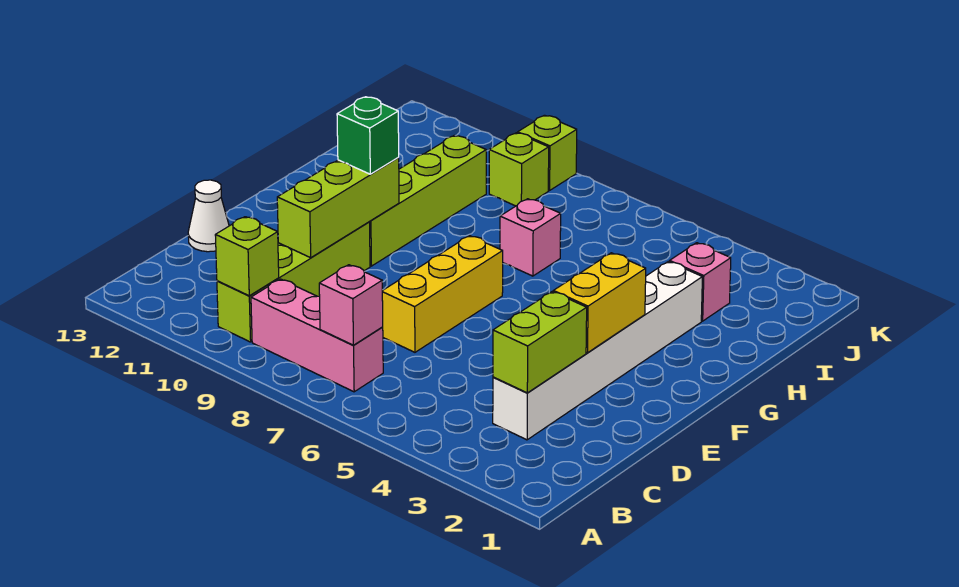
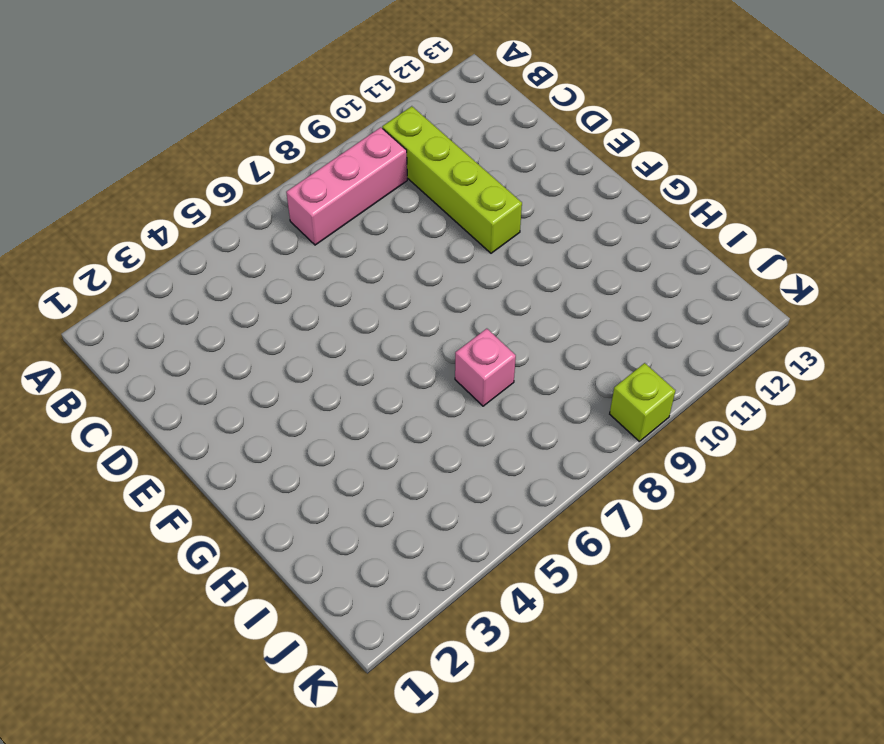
none -> white 1x6 brick [493,261,702,440]
none -> yellow 1x3 brick [382,236,503,352]
none -> white 1x1 cone [188,180,229,252]

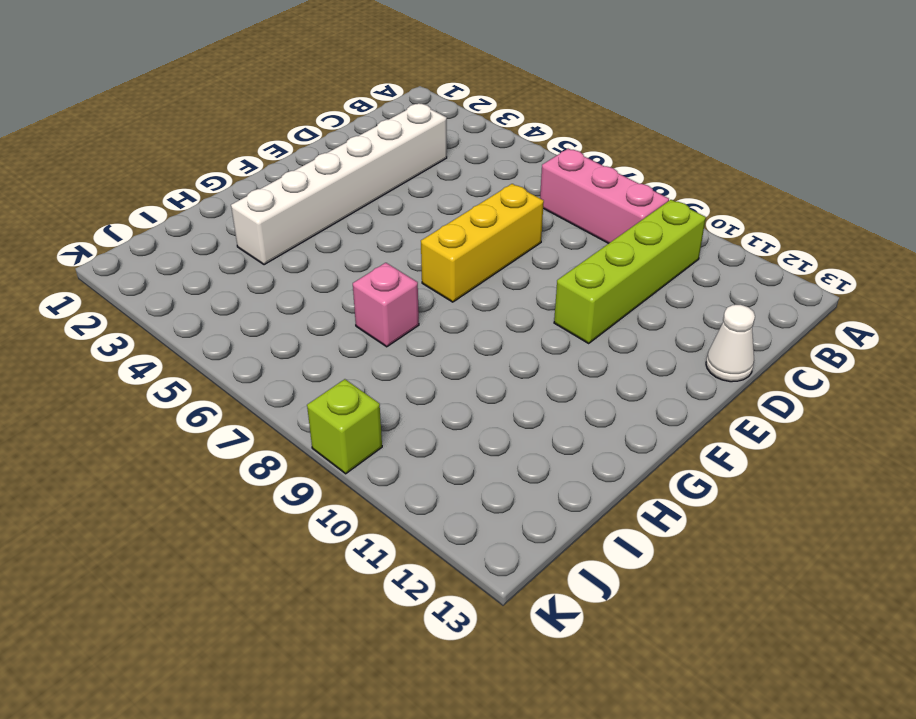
none -> lime 1x4 brick [369,136,486,266]
none -> pink 1x1 brick [670,243,731,321]
none -> lime 1x1 brick [489,133,549,206]

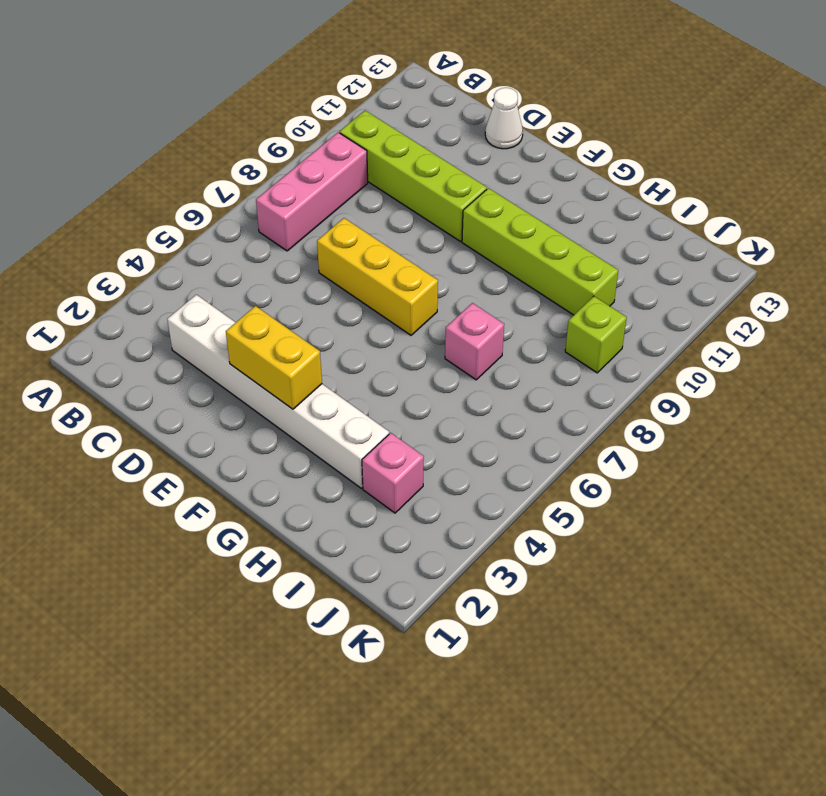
none -> lime 1x1 brick [518,115,577,190]
none -> pink 1x1 brick [319,265,383,345]
none -> lime 1x1 brick [215,217,279,296]

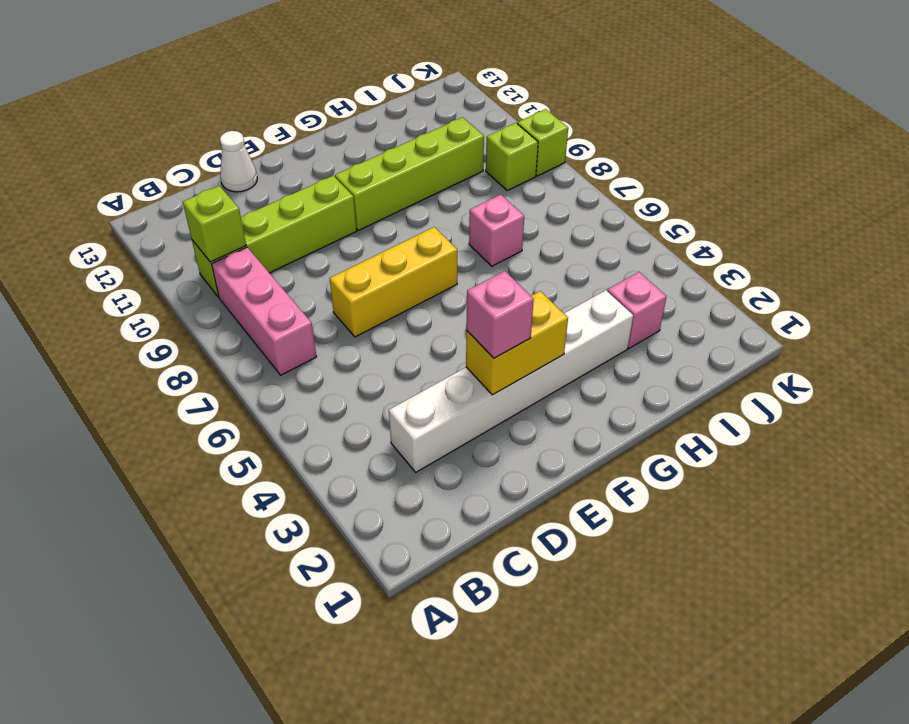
pink 1x1 brick [466,271,534,358] -> pink 1x1 brick moved to [319,265,383,345]
none -> lime 1x2 brick [493,292,587,393]
none -> lime 1x3 brick [277,157,399,258]
none -> green 1x1 brick [337,97,399,174]

